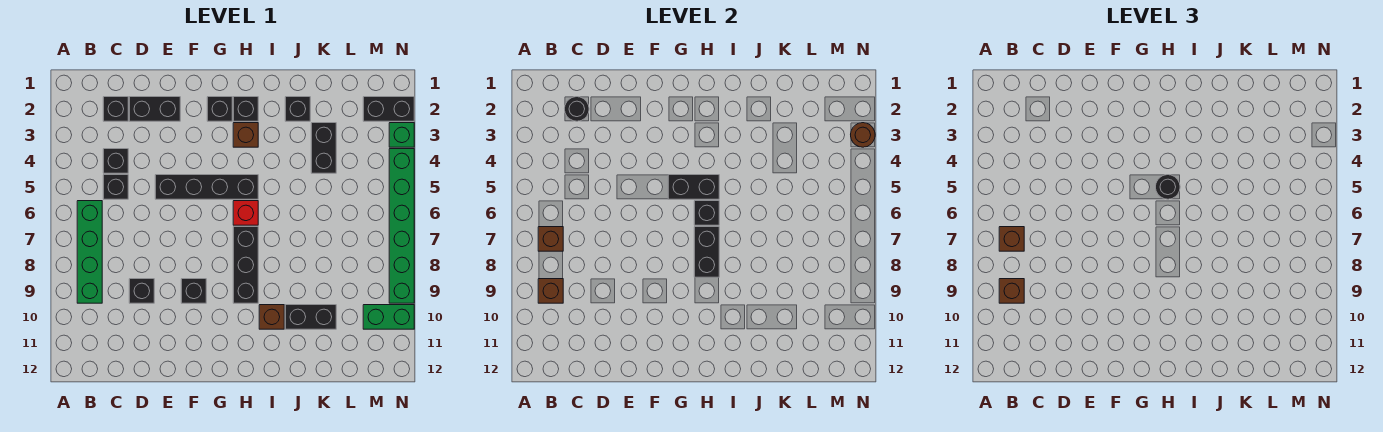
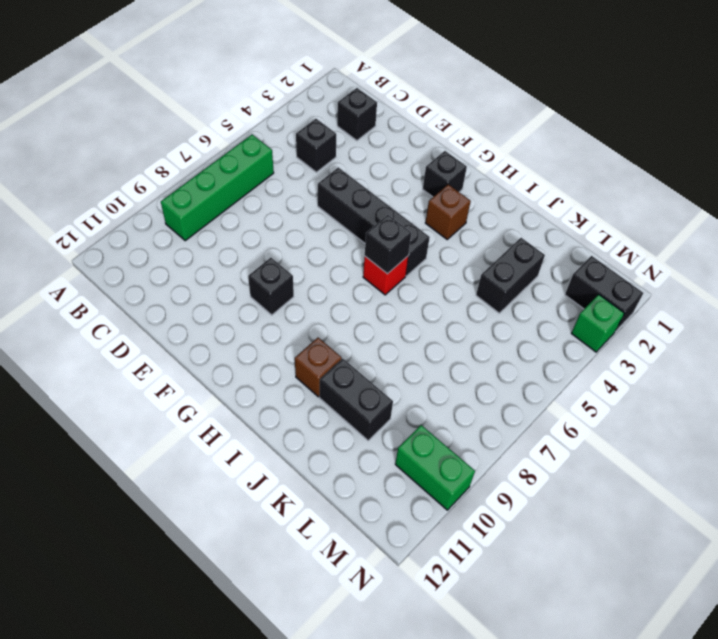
none -> black 1x1 brick [103,175,128,199]
none -> black 1x2 brick [129,97,180,121]
none -> black 1x1 brick [129,279,154,303]
none -> black 1x1 brick [233,97,258,121]

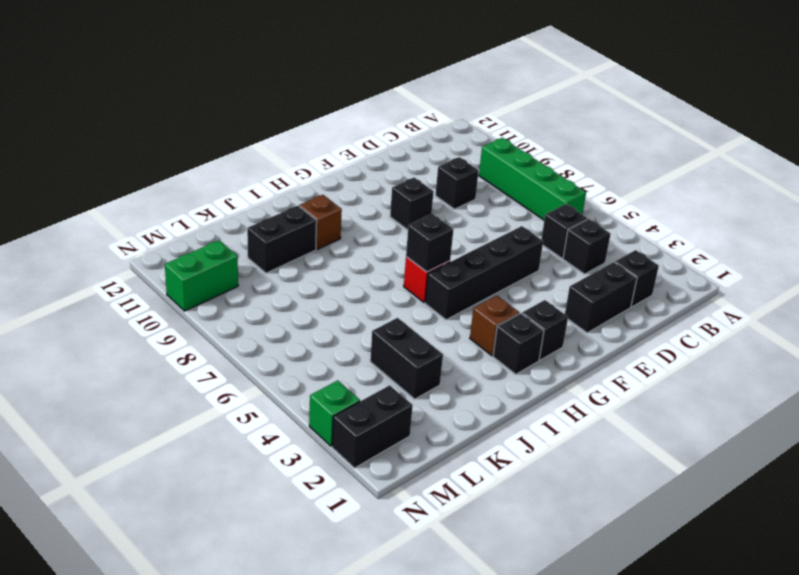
none -> black 1x3 brick [233,227,258,303]
none -> black 1x1 brick [285,97,310,121]
none -> green 1x6 brick [389,149,414,303]
none -> brown 1x1 brick [538,227,563,251]

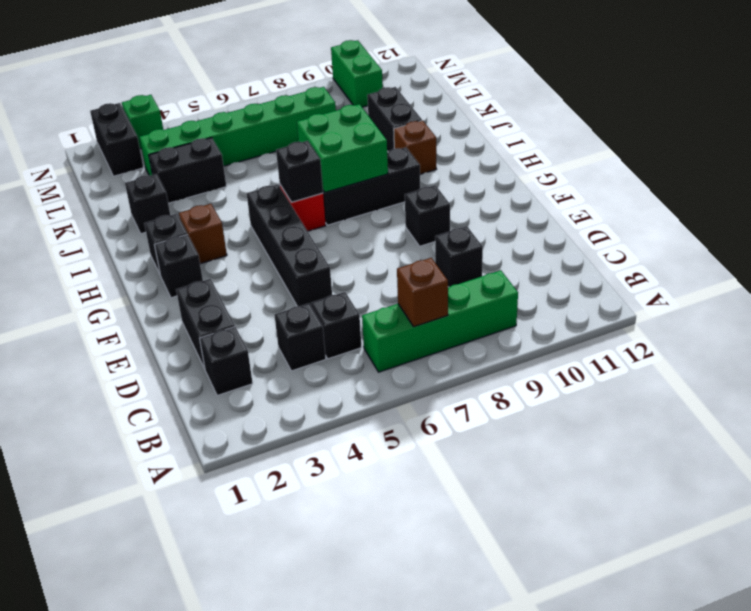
green 2x2 brick [297,104,388,192] -> black 1x2 brick [694,227,719,277]
green 1x6 brick [140,87,336,176] -> green 1x6 brick moved to [389,149,414,303]
none -> brown 1x1 brick [538,279,563,303]
none -> black 1x1 round brick [565,97,589,121]
none -> black 1x2 brick [668,175,719,199]
none -> brown 1x1 round brick [851,123,875,147]

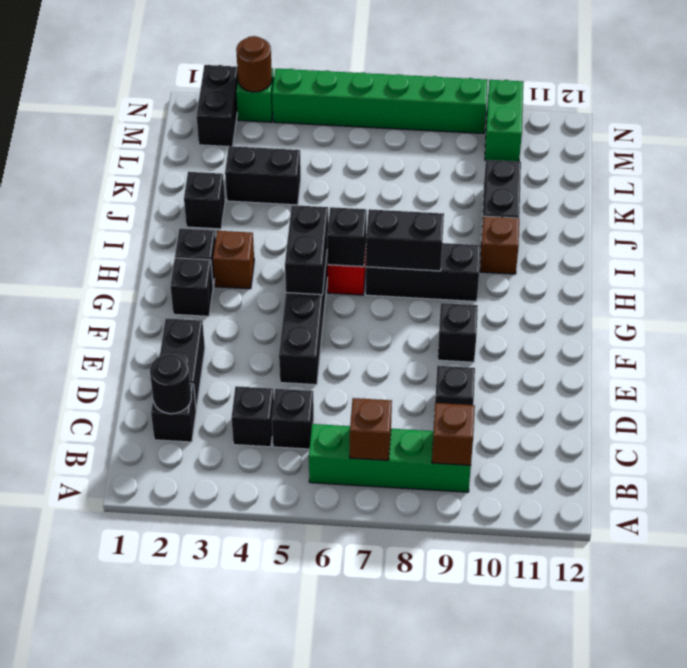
none -> brown 1x1 brick [999,227,1024,251]
none -> brown 1x1 brick [999,279,1024,303]
none -> black 1x1 round brick [1156,175,1180,199]

